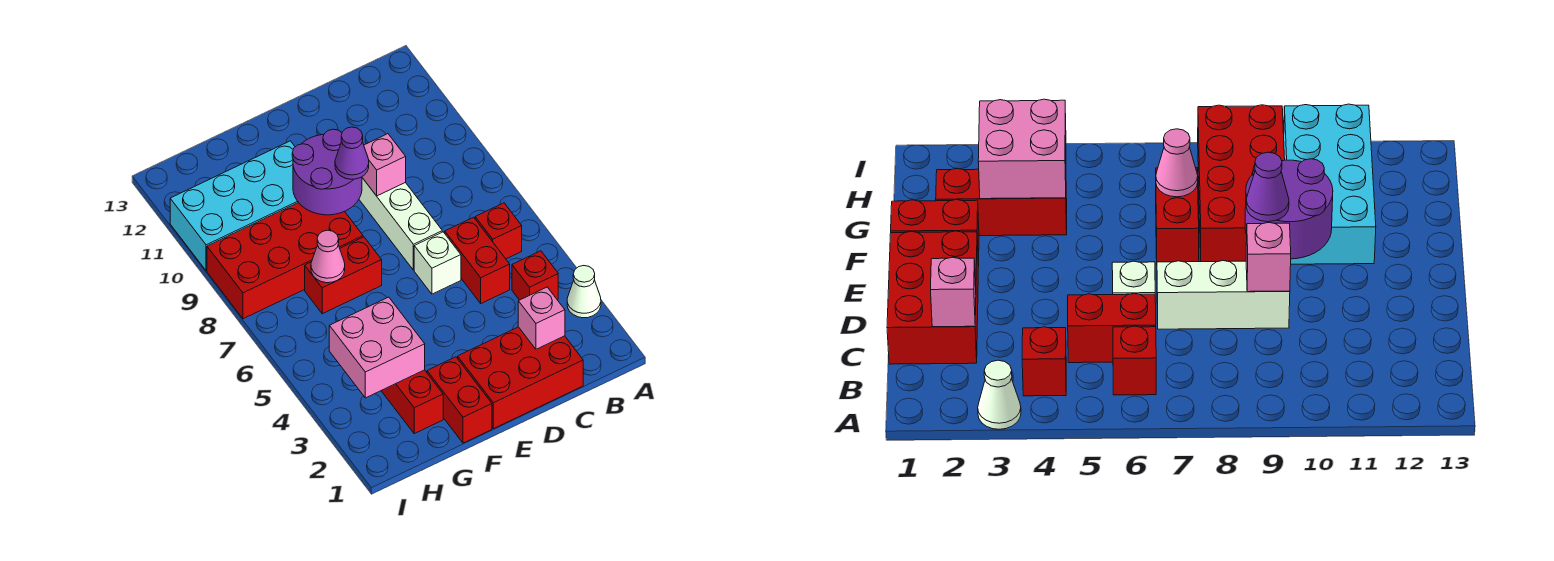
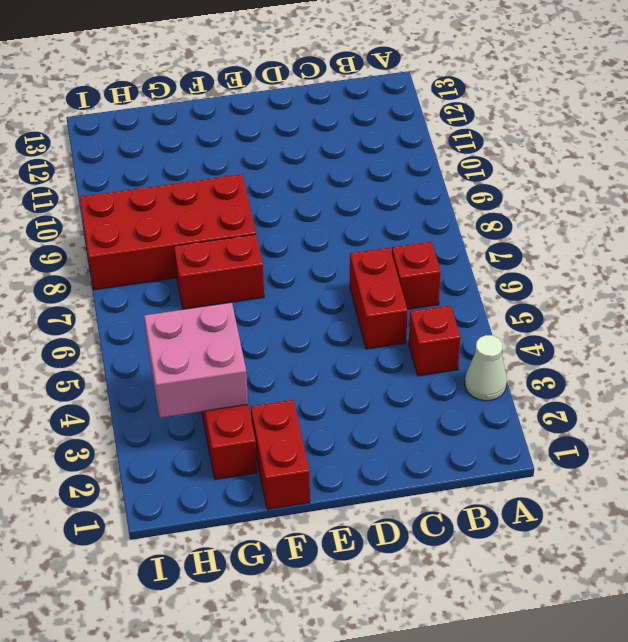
none -> red 2x3 brick [458,327,583,429]
none -> white 1x1 brick [414,232,461,294]
none -> white 1x3 brick [359,178,442,270]

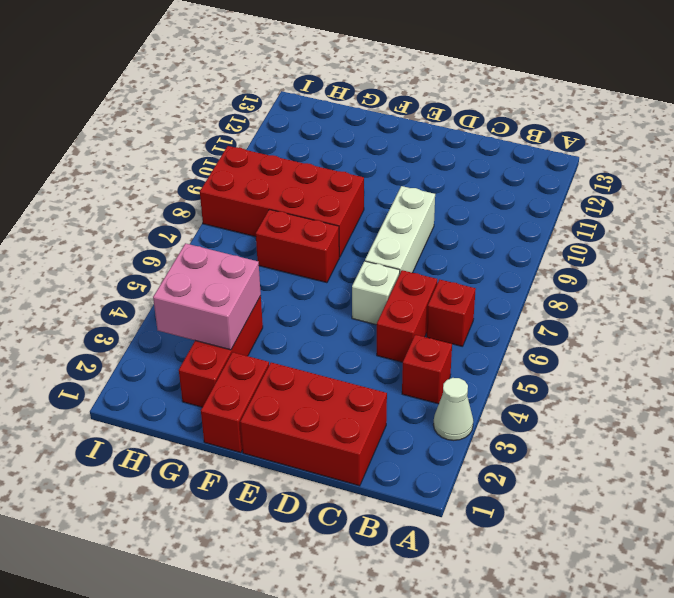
none -> cyan 2x4 brick [170,141,298,271]
none -> pink 1x1 brick [518,287,565,349]
none -> pink 1x1 brick [362,134,406,196]

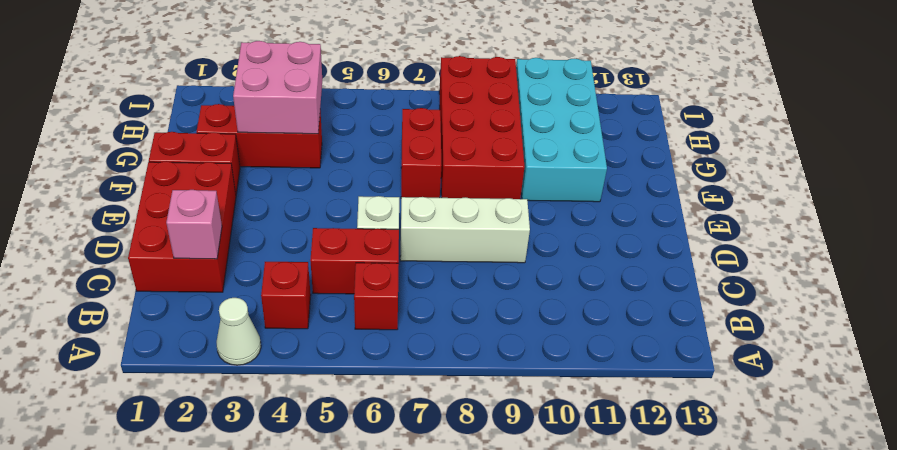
none -> pink 1x1 brick [362,134,406,196]
none -> purple 2x2 round brick [292,129,362,215]
none -> pink 1x1 cone [311,230,345,283]

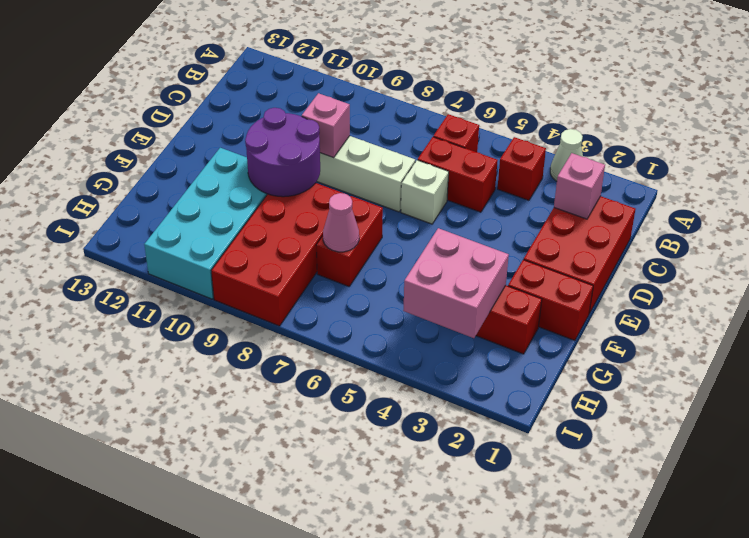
none -> purple 1x1 cone [335,127,369,179]

